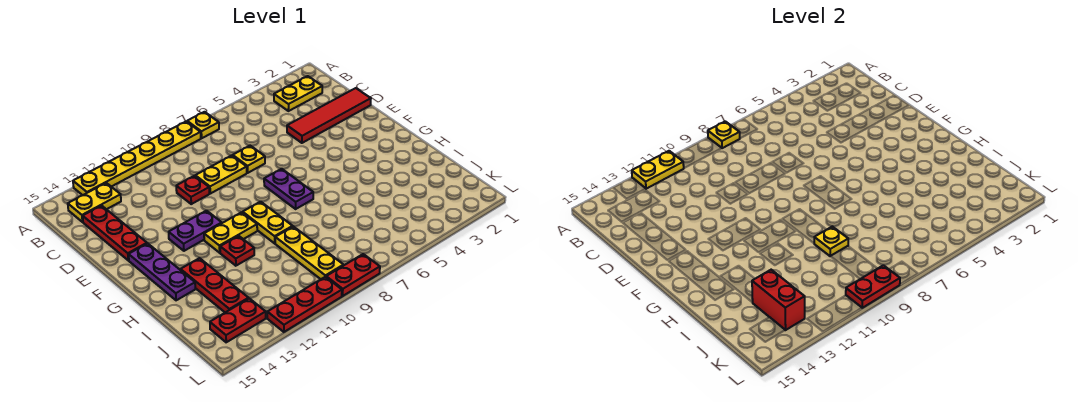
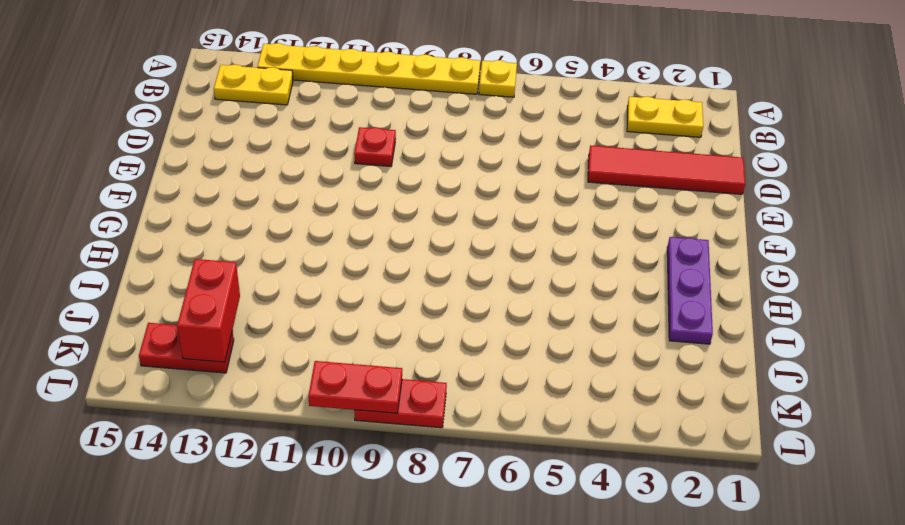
purple 1x3 plate [667,237,713,344] -> purple 1x3 plate moved to [129,243,195,300]
none -> red 1x3 plate [83,206,147,260]
none -> yellow 1x1 plate [233,146,265,173]
none -> yellow 1x2 plate [195,156,247,194]

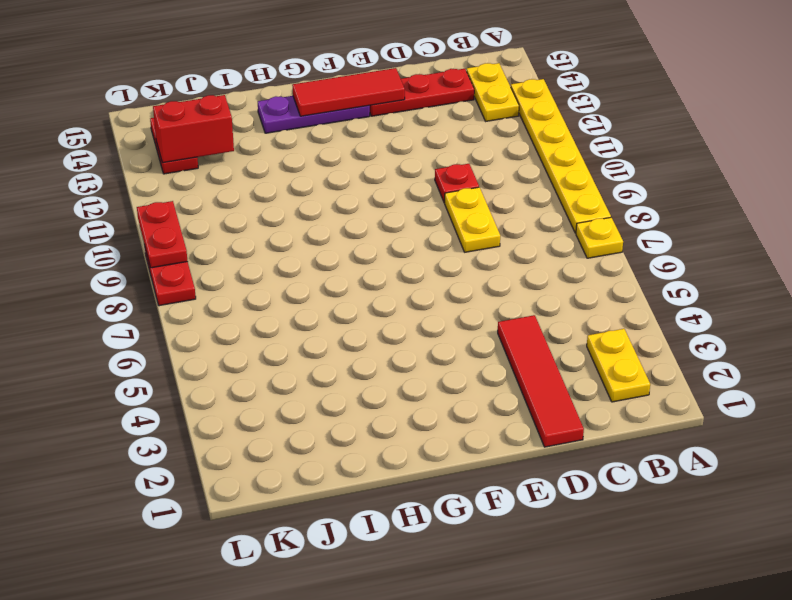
red 1x3 tile [292,68,405,116] -> none
none -> yellow 1x1 plate [233,146,265,173]
none -> purple 1x2 plate [264,169,313,209]
none -> purple 1x2 plate [169,211,222,251]

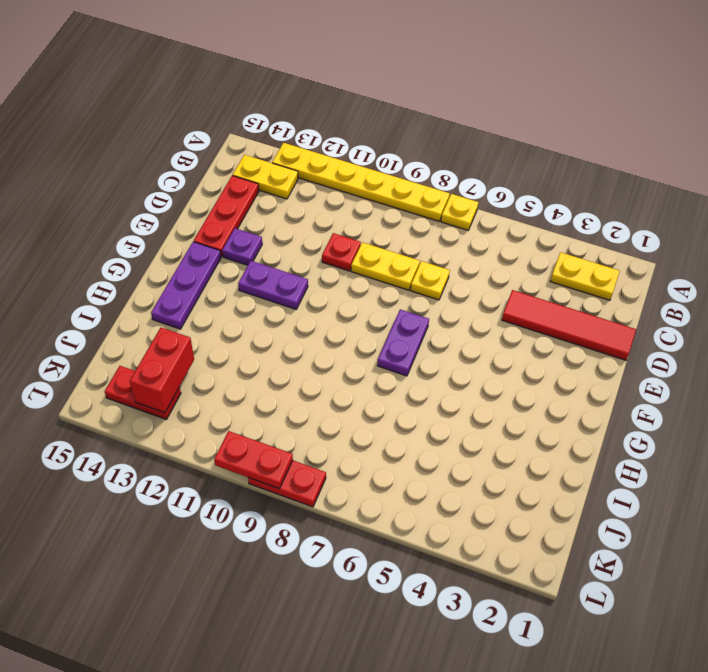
purple 1x1 plate [222,228,262,265] -> none
none -> yellow 1x2 plate [243,202,293,243]
none -> yellow 1x2 plate [204,212,257,253]
none -> red 1x1 plate [220,236,254,266]

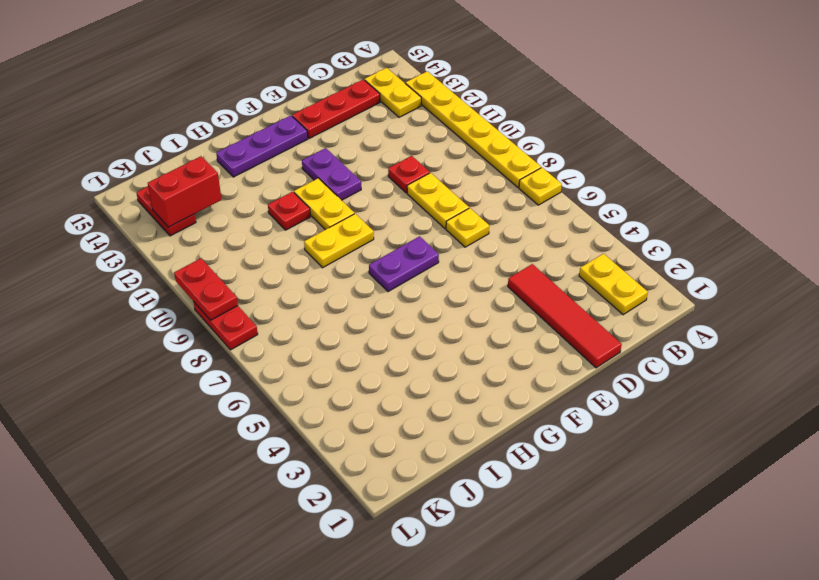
none -> red 1x3 plate [181,258,249,312]
none -> yellow 1x3 plate [275,226,344,279]
none -> red 1x3 plate [267,277,342,332]

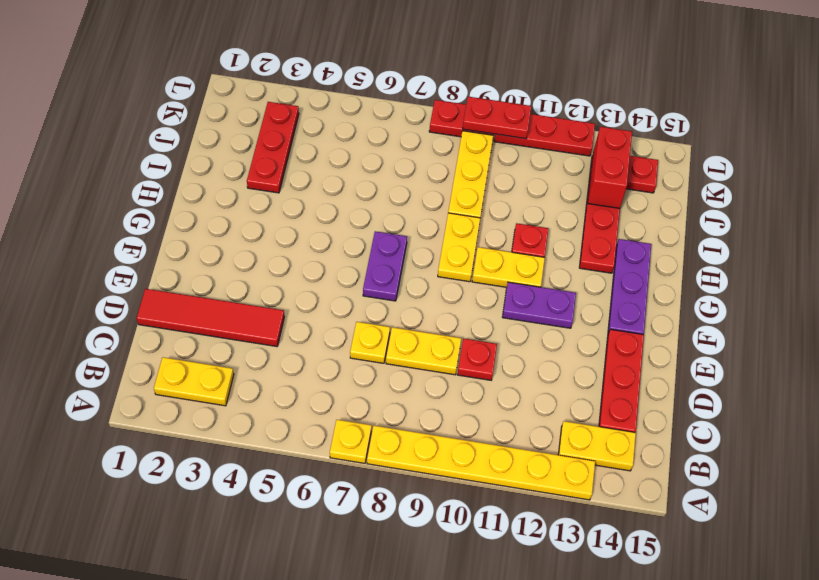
red 1x3 plate [247,102,299,193] -> none
none -> yellow 1x1 plate [708,121,740,148]
none -> yellow 1x2 plate [632,151,684,189]
none -> yellow 1x1 plate [814,226,848,256]

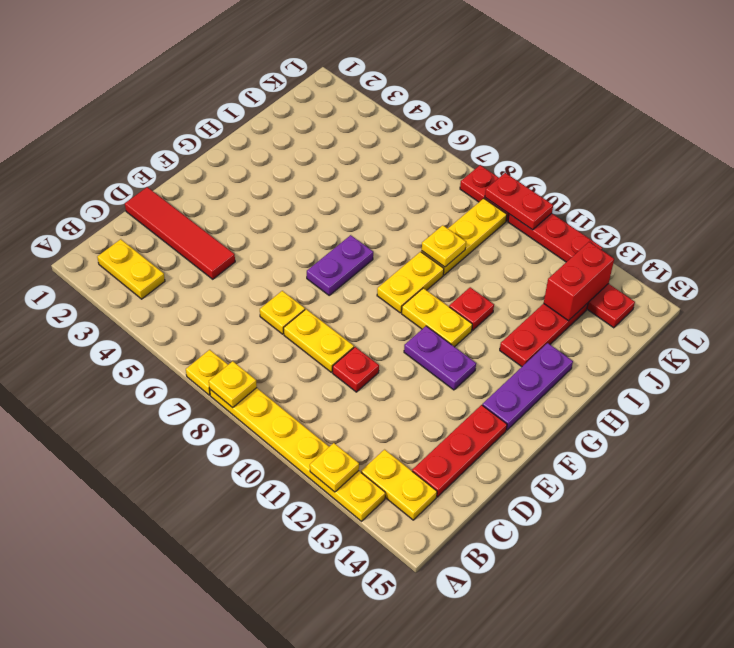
yellow 1x1 plate [310,443,359,492] -> yellow 1x2 plate [632,151,684,189]

